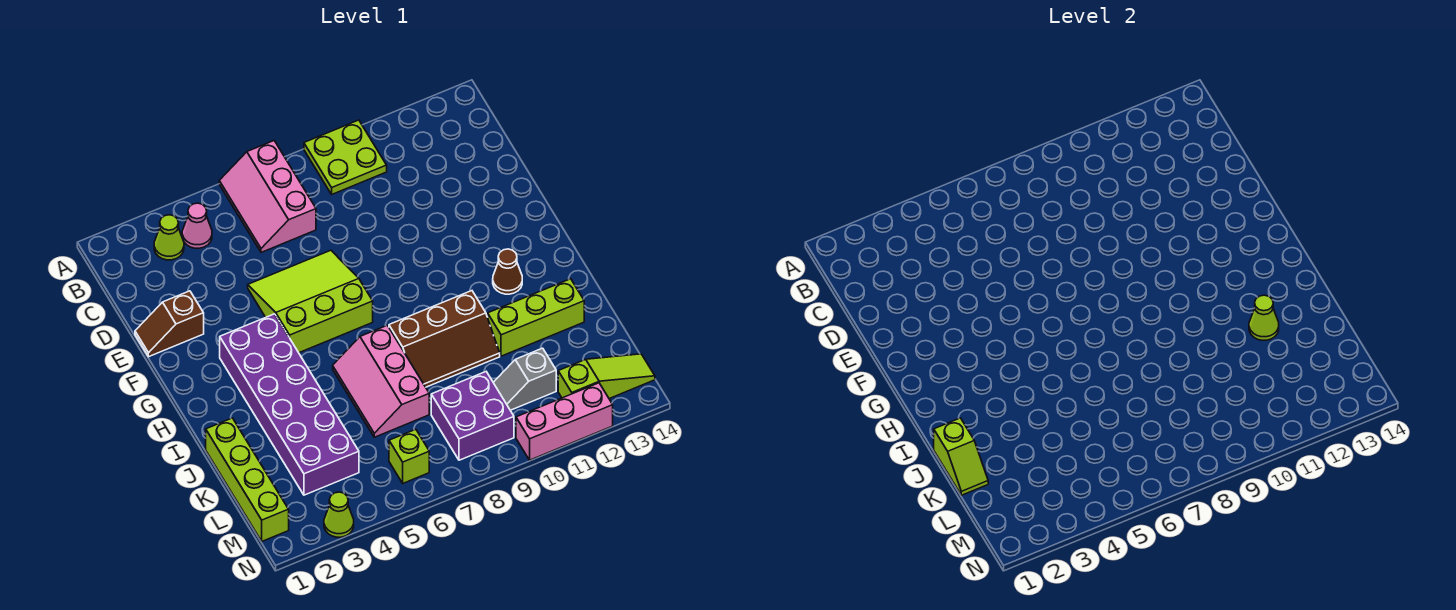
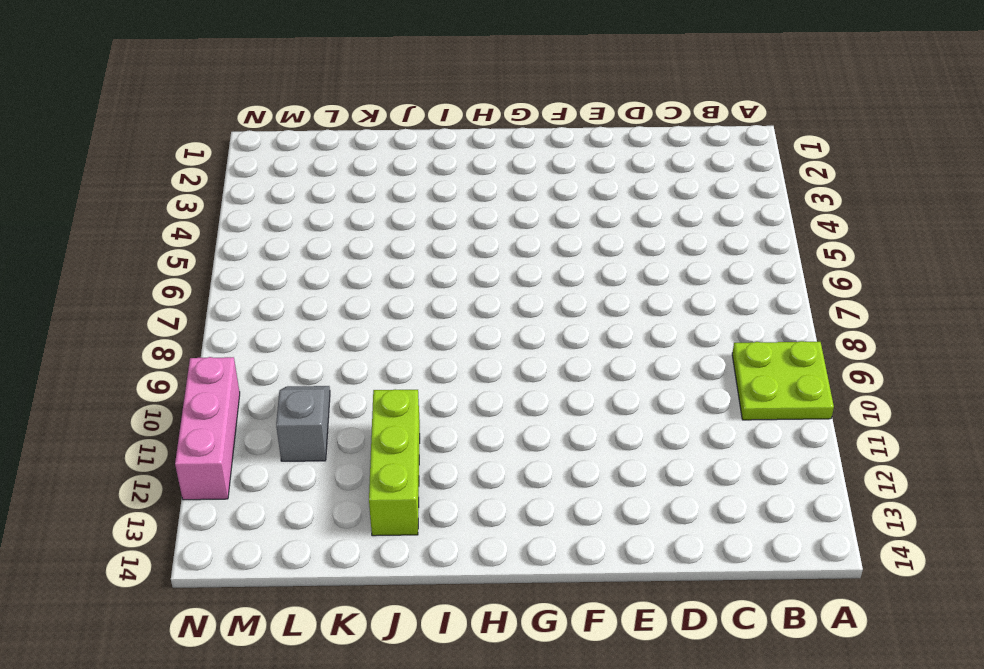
none -> pink 2x3 slope [219,141,316,252]
none -> lime 1x1 cone [154,215,184,260]
none -> pink 1x1 cone [182,203,212,248]

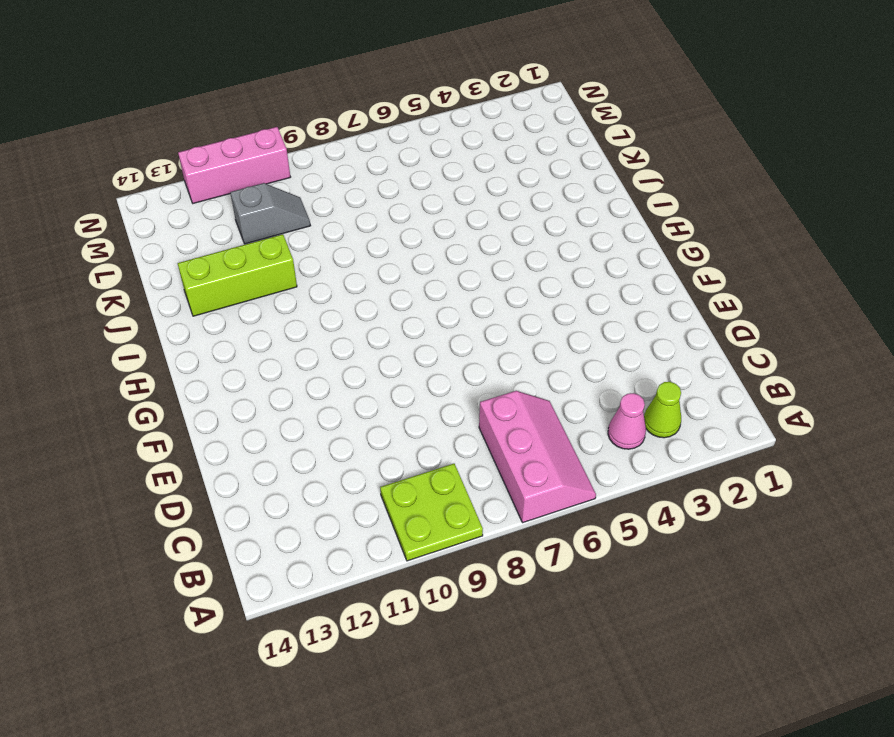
none -> brown 1x2 slope [135,291,204,357]
none -> lime 3x3 slope [248,250,373,353]
none -> purple 2x6 brick [220,314,359,495]

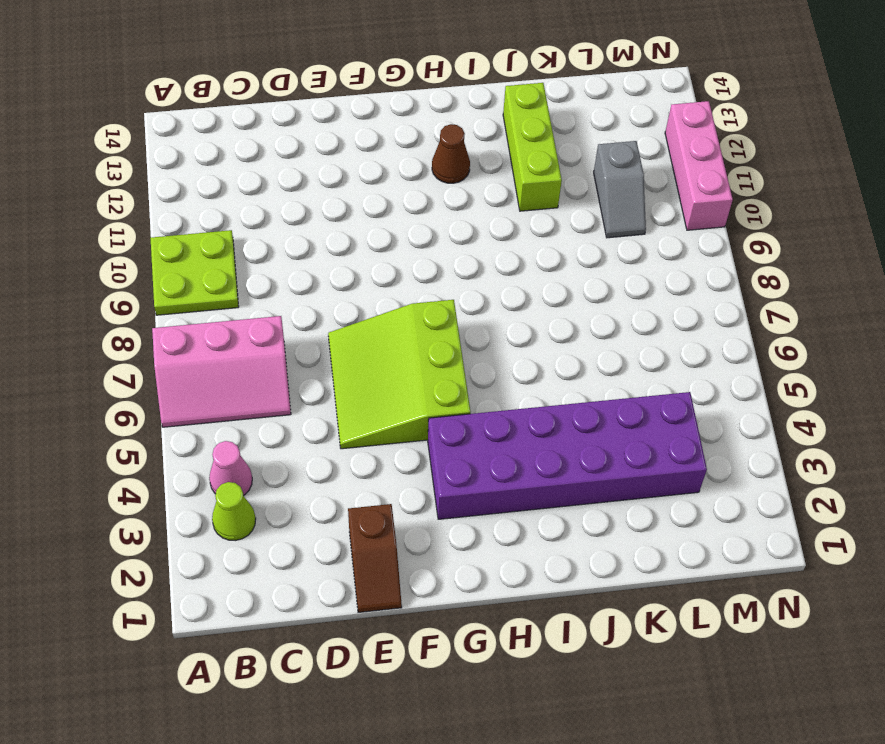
none -> pink 2x3 slope [333,325,429,437]
none -> brown 2x3 slope [389,291,500,387]
none -> lime 1x4 brick [206,418,289,541]

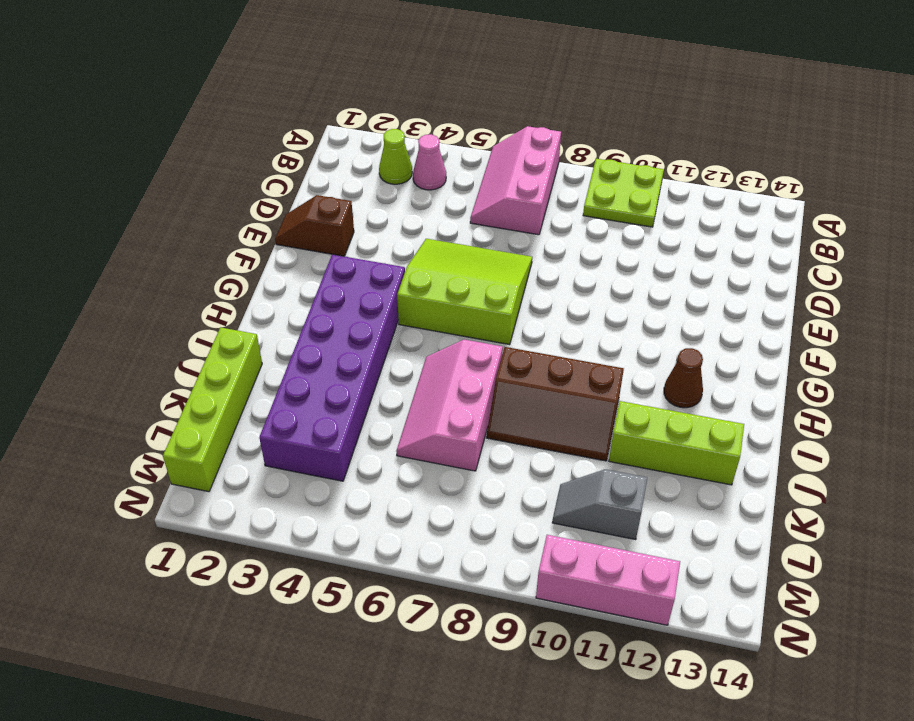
none -> purple 2x2 brick [431,372,514,460]
none -> lime 1x1 brick [389,429,429,483]
none -> lime 1x3 slope [558,354,655,399]

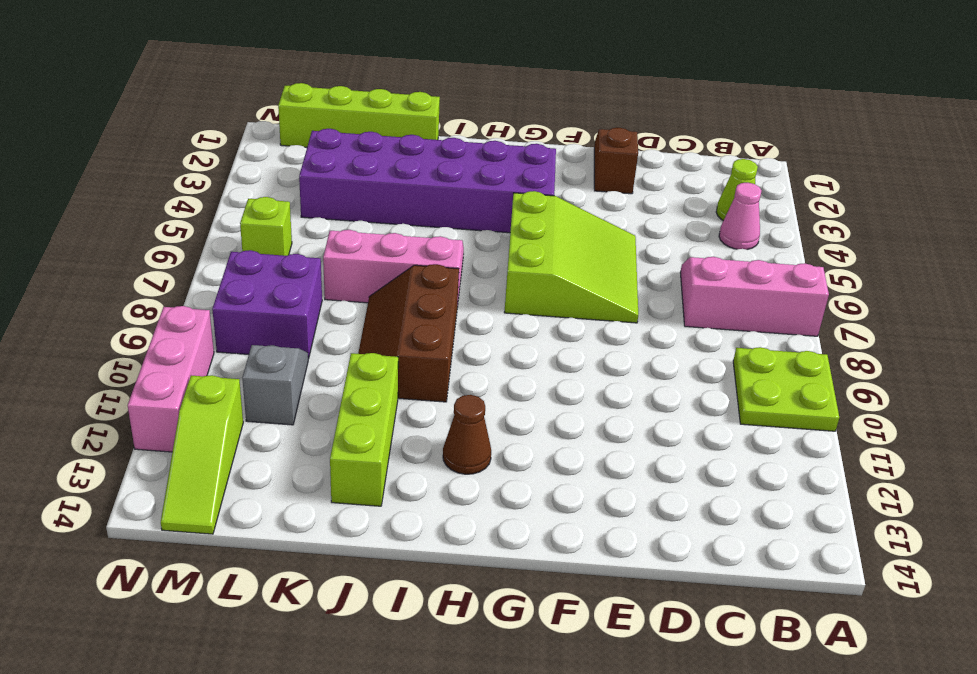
none -> lime 1x1 cone [324,492,354,537]
none -> lime 1x2 slope [934,418,988,495]
none -> lime 1x1 cone [1249,295,1279,340]

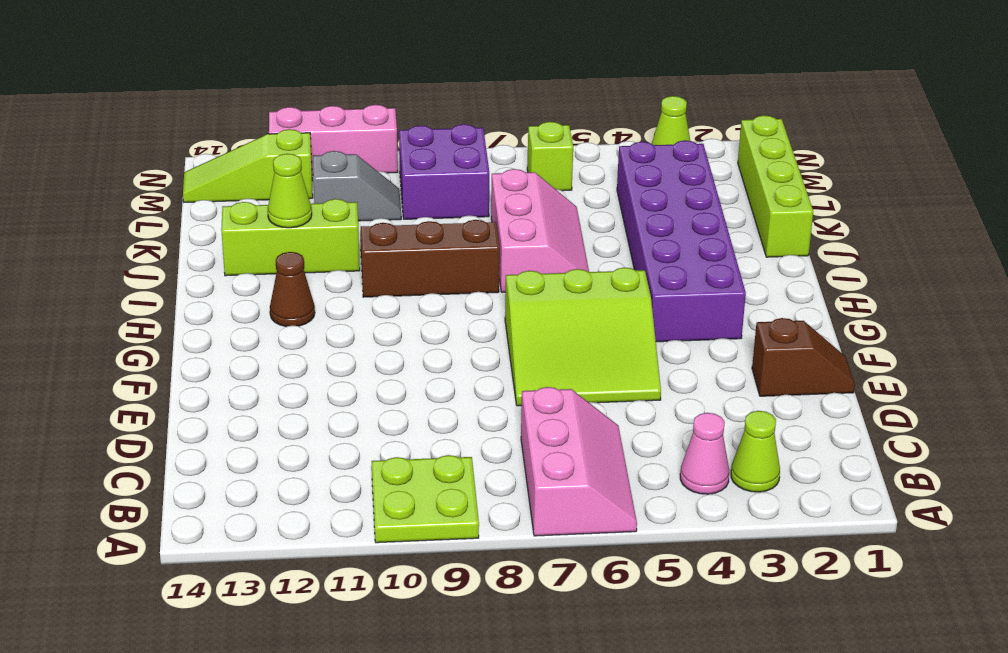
none -> lime 1x2 slope [934,418,988,495]

